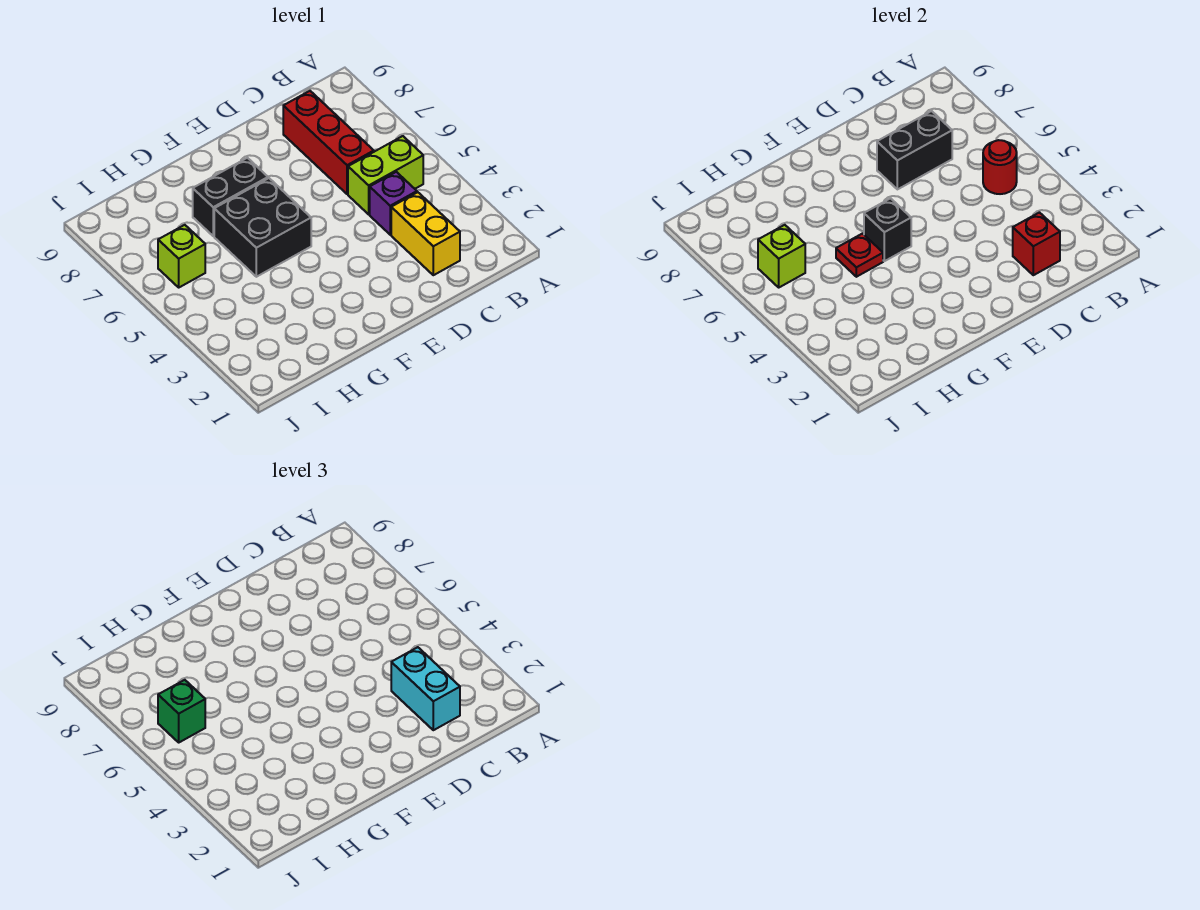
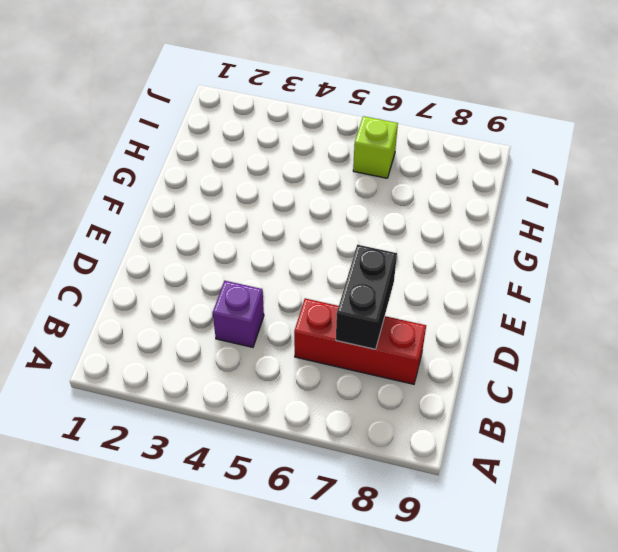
none -> lime 1x2 brick [348,136,423,214]
none -> yellow 1x2 brick [391,192,460,275]
none -> black 2x2 brick [214,178,311,277]

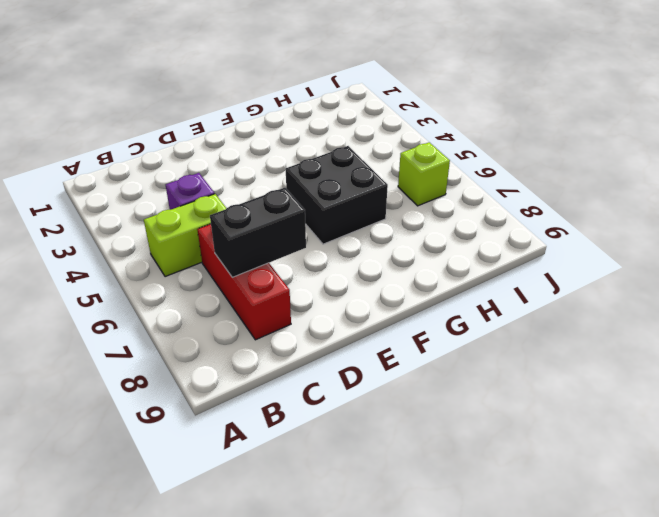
none -> yellow 1x2 brick [391,192,460,275]
none -> black 1x2 brick [193,158,268,236]
none -> red 1x1 round brick [983,140,1017,194]

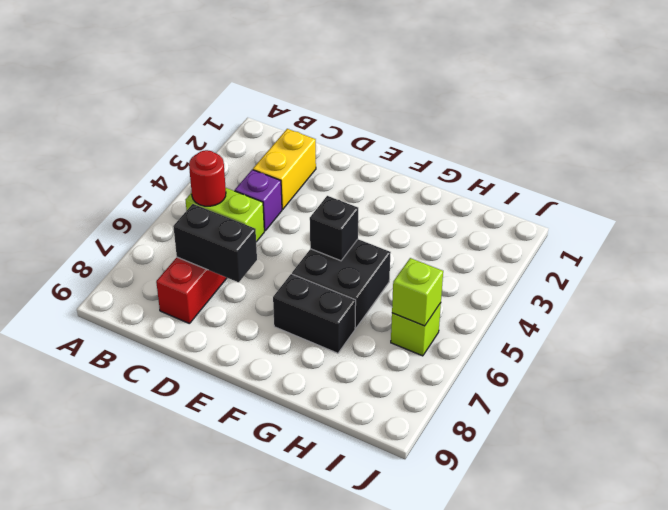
none -> red 1x1 brick [1013,213,1060,275]
none -> red 1x1 plate [836,234,883,277]
none -> cyan 1x2 brick [391,647,460,730]

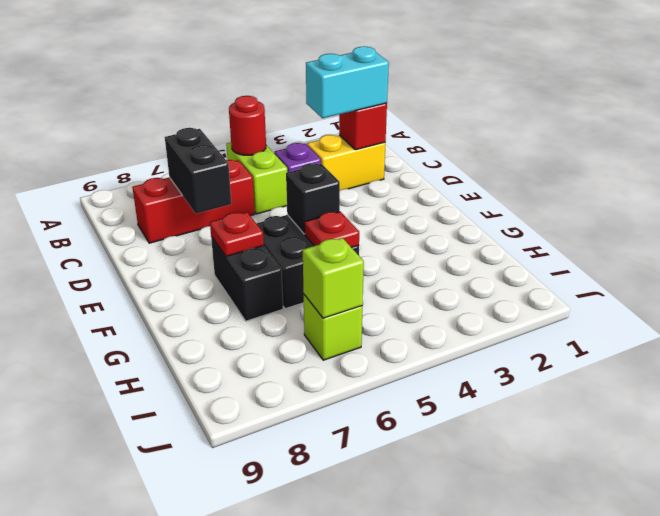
red 1x1 plate [210,212,264,256] -> none
none -> green 1x1 brick [158,680,205,742]

